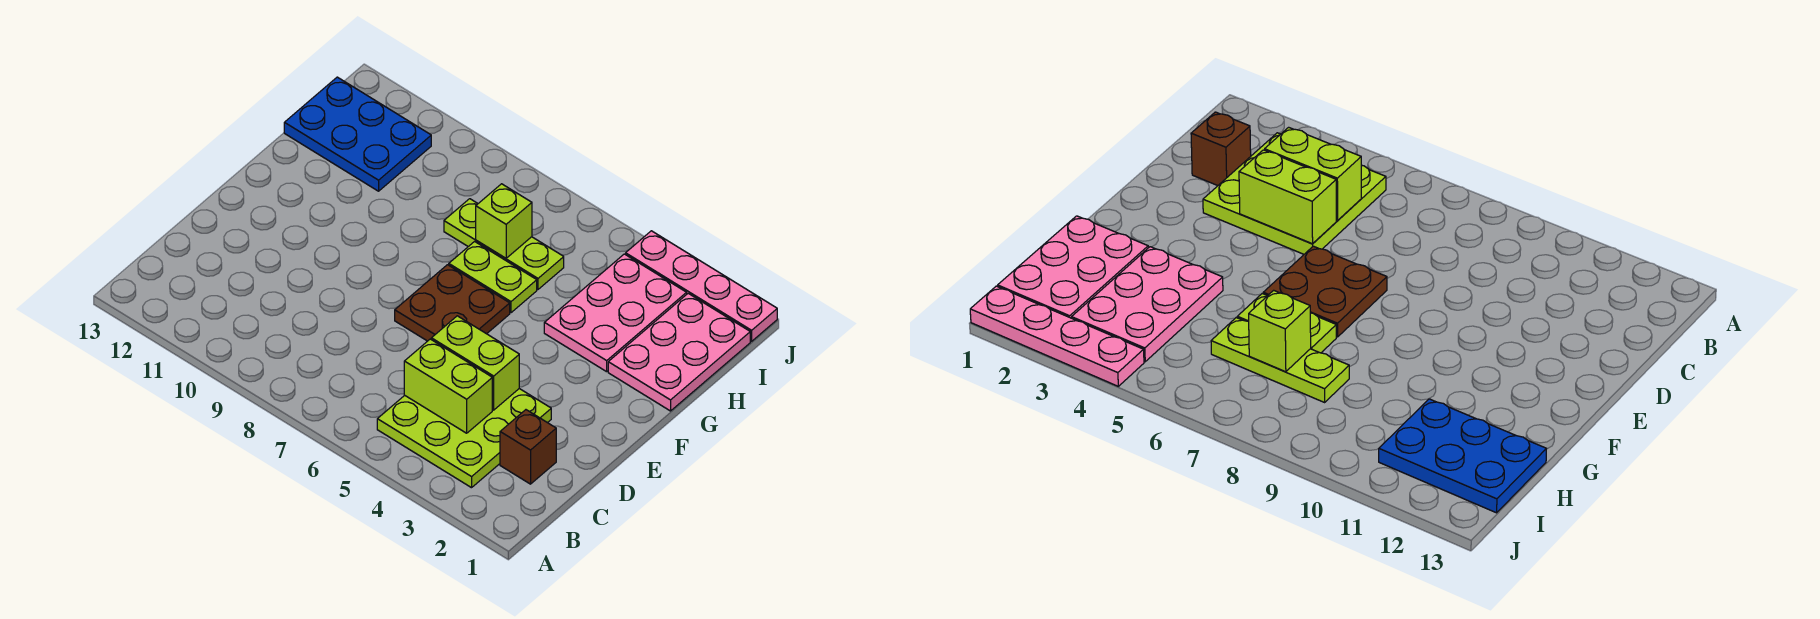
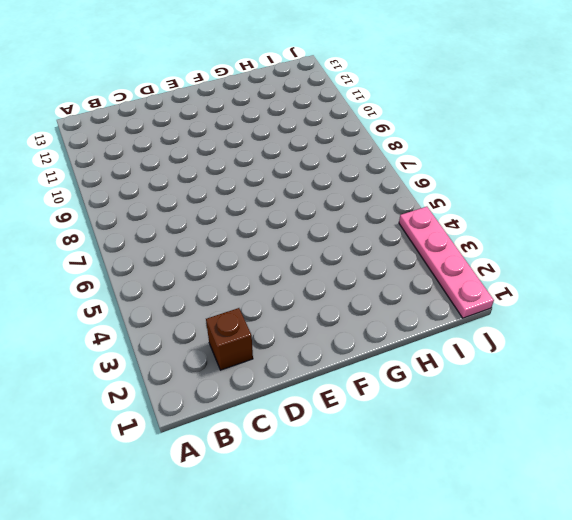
none -> lime 3x3 plate [377,389,551,488]
none -> brown 2x2 plate [395,265,510,341]
none -> pink 2x3 plate [608,293,750,411]

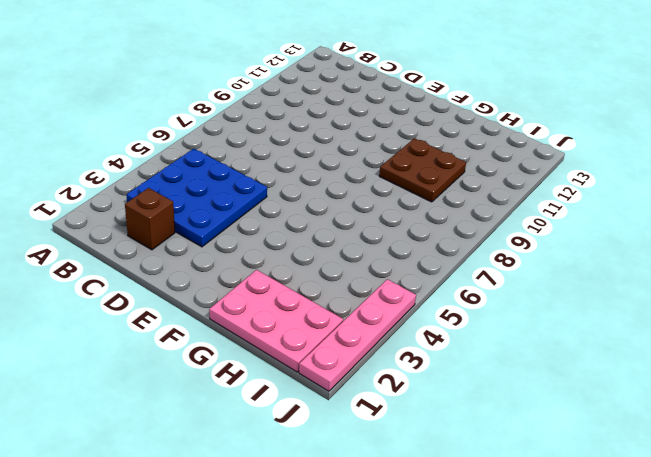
blue 3x3 plate [127,149,267,247] -> lime 3x3 plate [377,389,551,488]
brown 2x2 plate [379,138,466,202] -> brown 2x2 plate moved to [395,265,510,341]
none -> pink 2x3 plate [544,254,687,372]
none -> lime 1x2 plate [449,242,537,313]
none -> lime 1x3 plate [444,199,564,289]

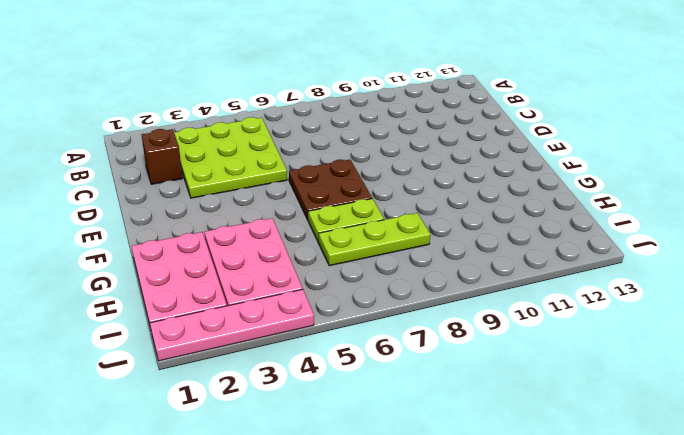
none -> blue 2x3 plate [284,77,431,191]
none -> lime 1x2 brick [404,339,492,433]
none -> lime 1x2 brick [431,316,519,410]

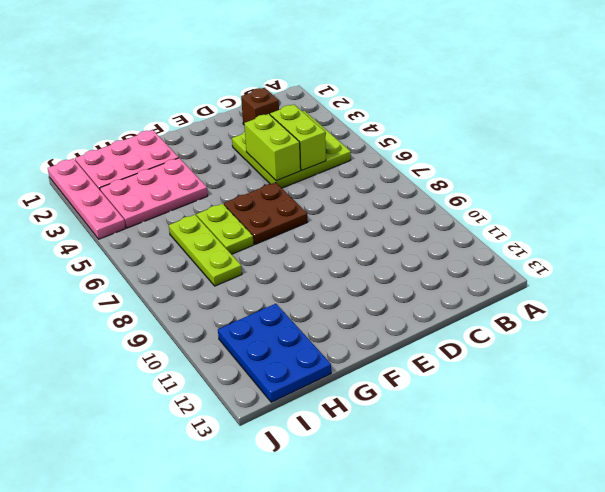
none -> lime 1x1 brick [476,184,532,258]

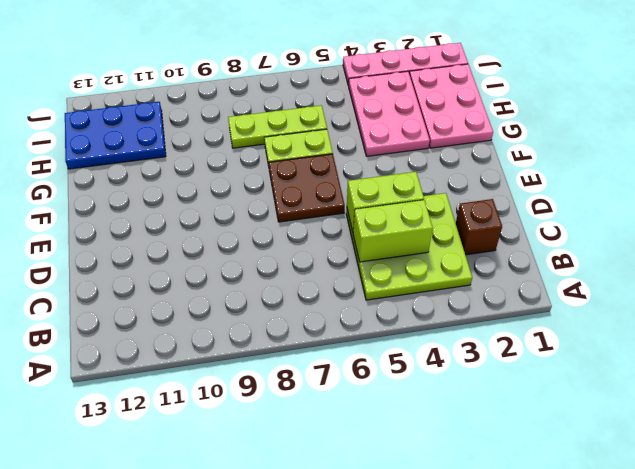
none -> lime 1x1 brick [476,184,532,258]

